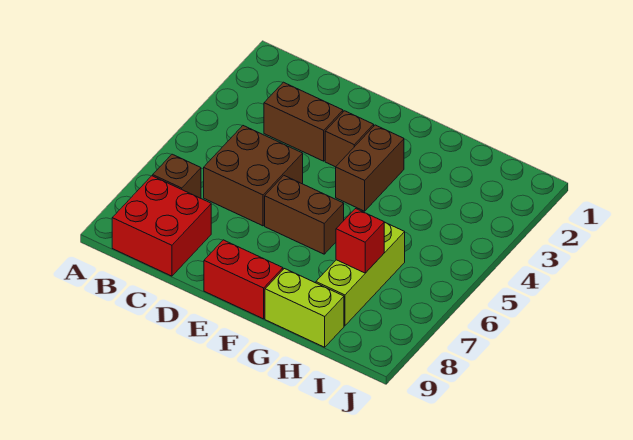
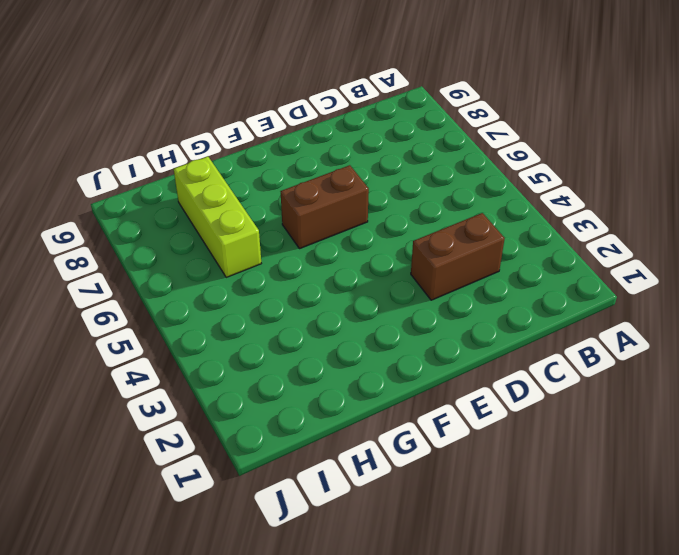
none -> brown 1x1 brick [153,154,201,198]
none -> red 2x2 brick [112,176,211,276]

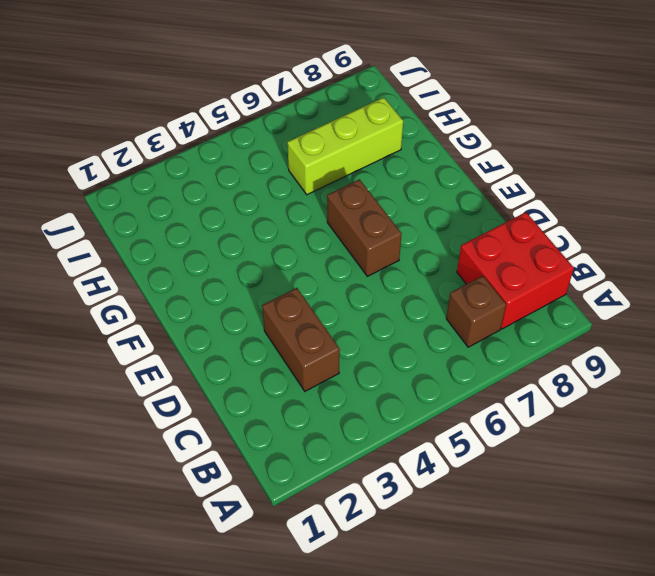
none -> brown 2x2 brick [204,126,303,226]
none -> brown 1x1 brick [325,111,374,167]

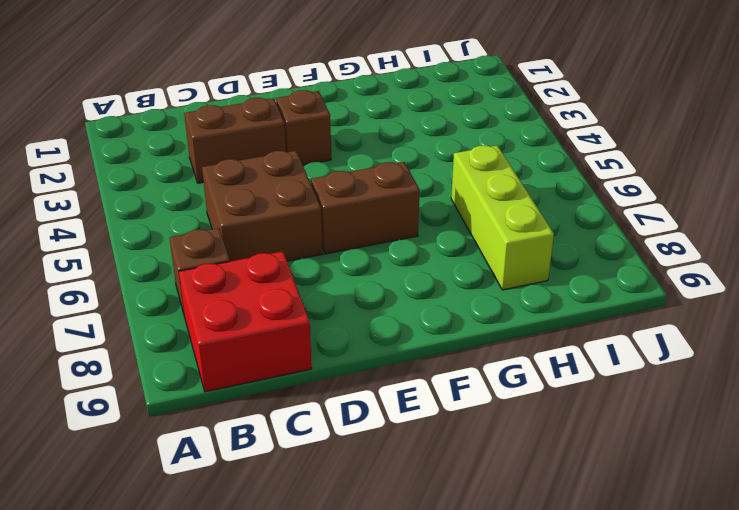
none -> red 1x2 brick [204,240,283,319]
none -> brown 1x2 brick [336,125,404,211]

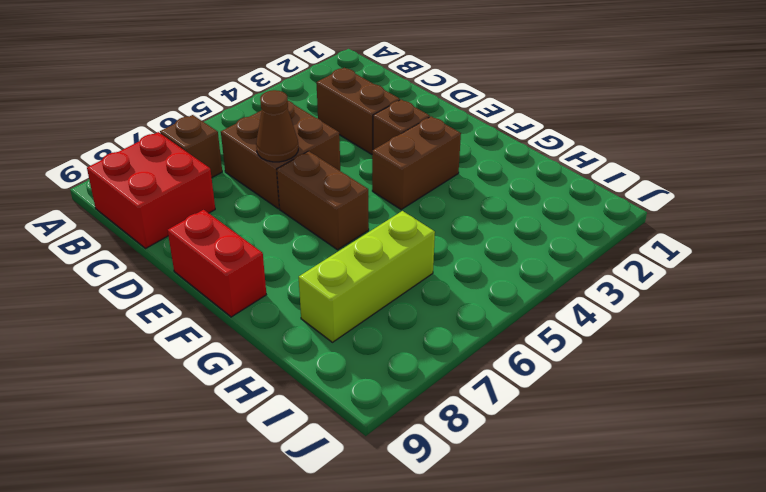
brown 1x1 cone [256,90,298,162] -> none
none -> lime 1x2 brick [265,269,344,347]
none -> red 1x1 brick [336,209,384,273]

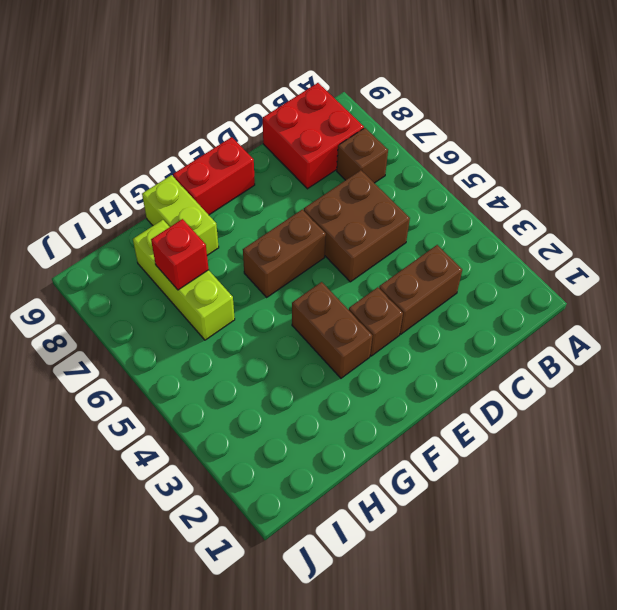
lime 1x2 brick [142,175,219,255] -> lime 1x2 brick turned to [265,269,344,347]

